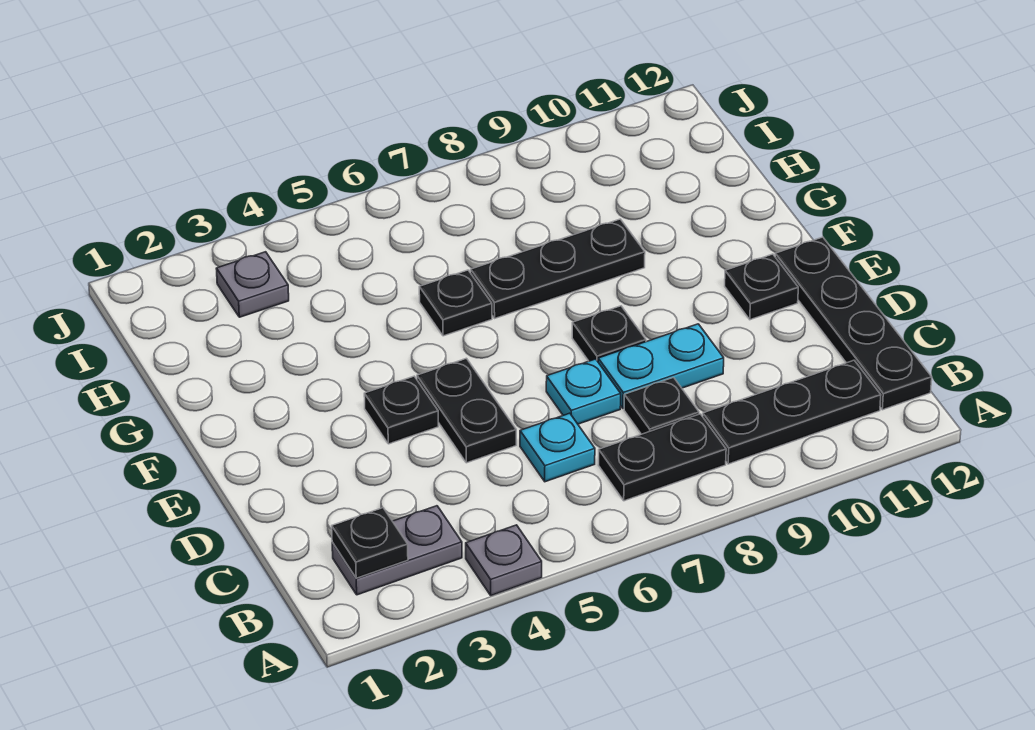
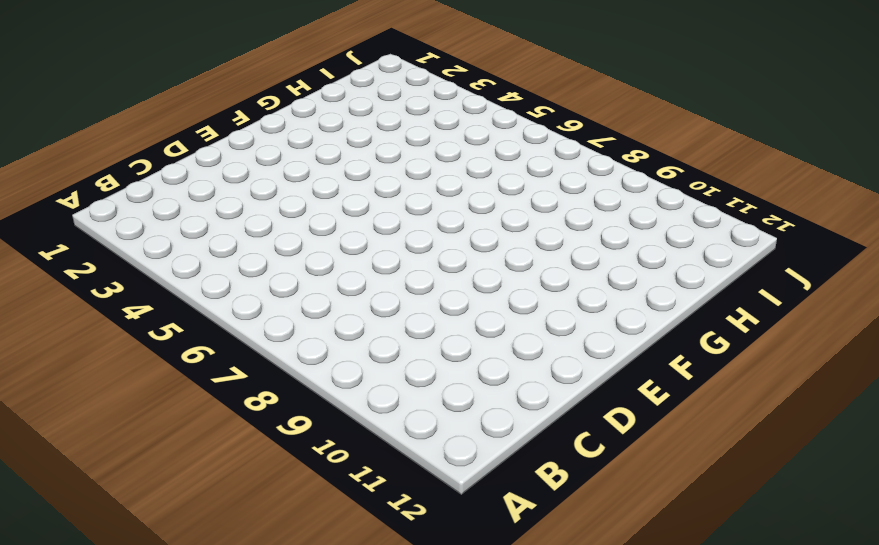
none -> grey 1x1 plate [466,525,542,595]
none -> grey 1x2 plate [332,506,462,595]
none -> black 1x2 plate [599,414,726,501]

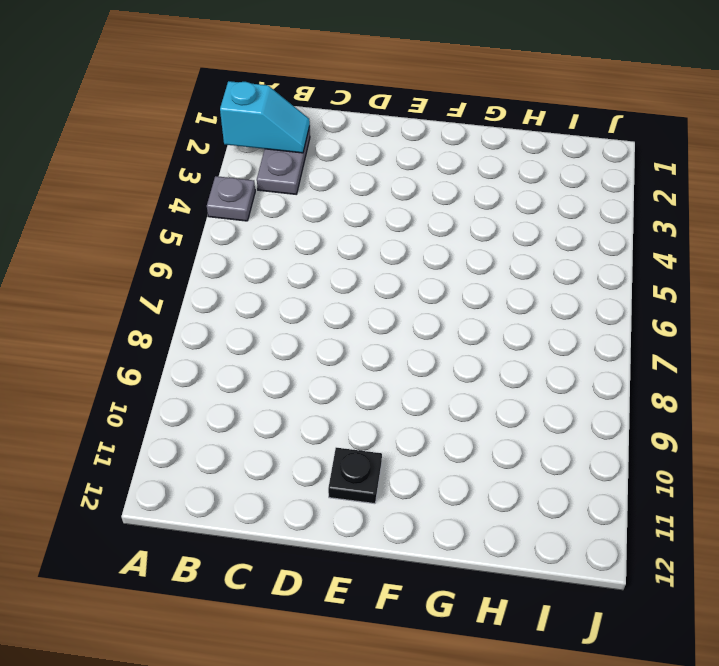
cyan 1x2 slope [220,81,310,153] -> black 1x1 plate [332,508,408,578]
none -> black 1x2 plate [599,414,726,501]
none -> black 1x3 plate [703,360,881,464]
none -> black 1x4 plate [775,237,932,410]

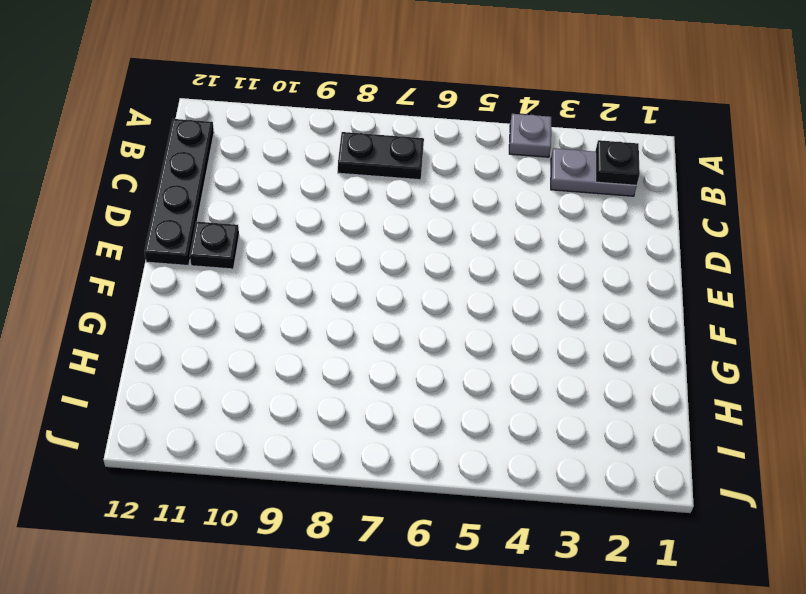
none -> black 1x3 plate [703,360,881,464]
none -> cyan 1x1 plate [520,413,595,482]
none -> black 1x1 plate [624,378,699,434]

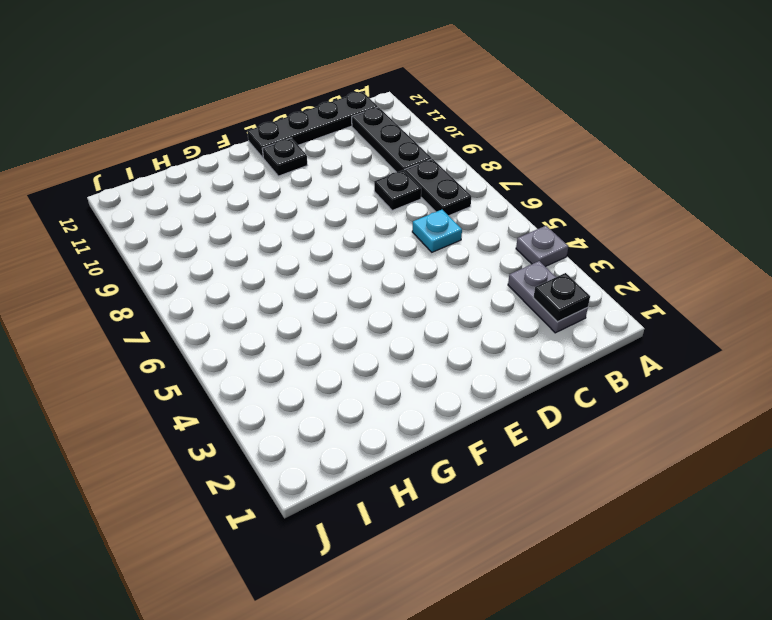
none -> black 1x2 plate [417,358,516,463]
none -> cyan 1x1 plate [546,359,621,424]
none -> cyan 1x2 plate [598,324,724,408]

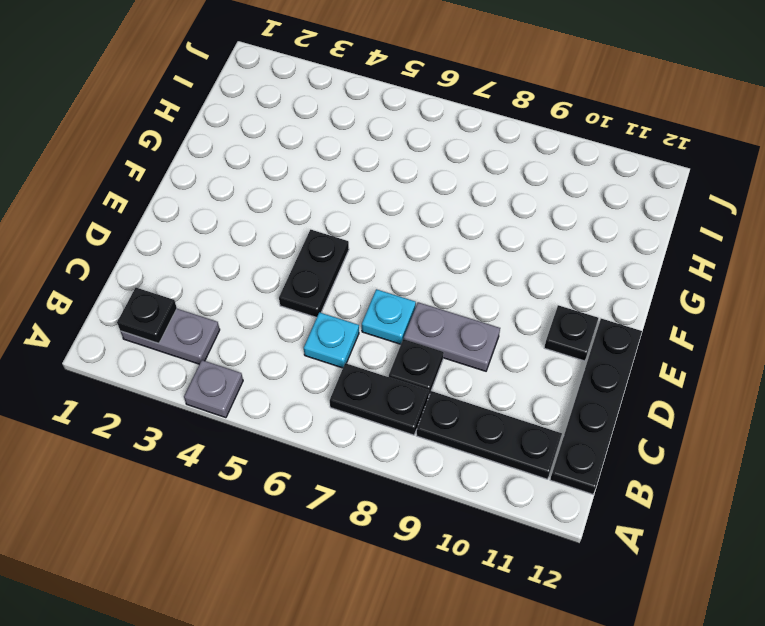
grey 1x2 plate [404,302,500,371] -> cyan 1x2 plate [598,324,724,408]
none -> black 1x1 plate [364,376,438,444]
none -> black 1x1 plate [572,306,646,361]
none -> black 1x1 plate [419,270,492,336]

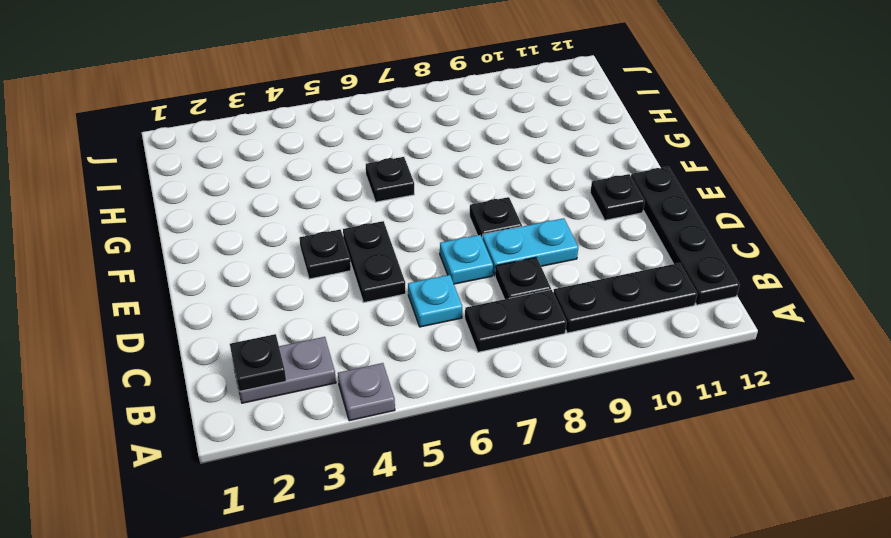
none -> black 1x3 plate [471,219,645,318]
none -> grey 1x1 plate [216,252,289,317]

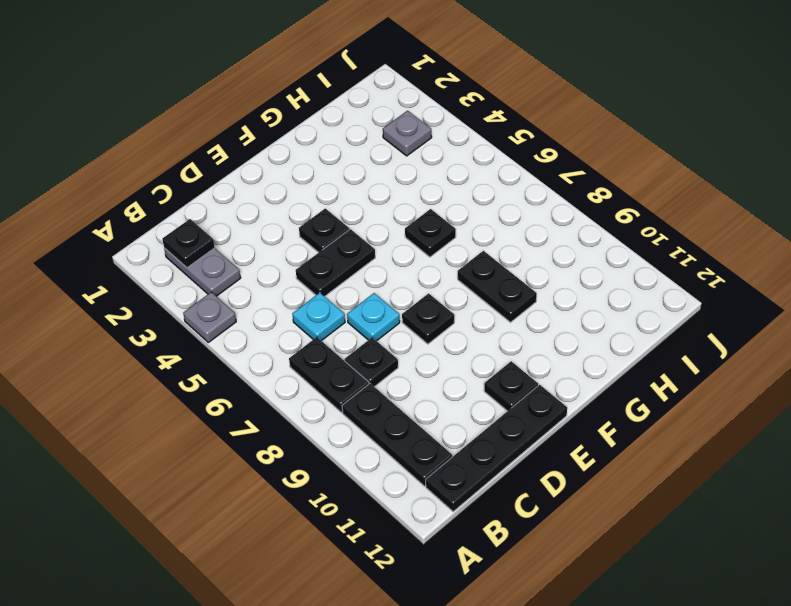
black 1x2 plate [458,251,537,322] -> black 1x3 plate [471,219,645,318]
none -> cyan 1x2 plate [598,324,724,408]

